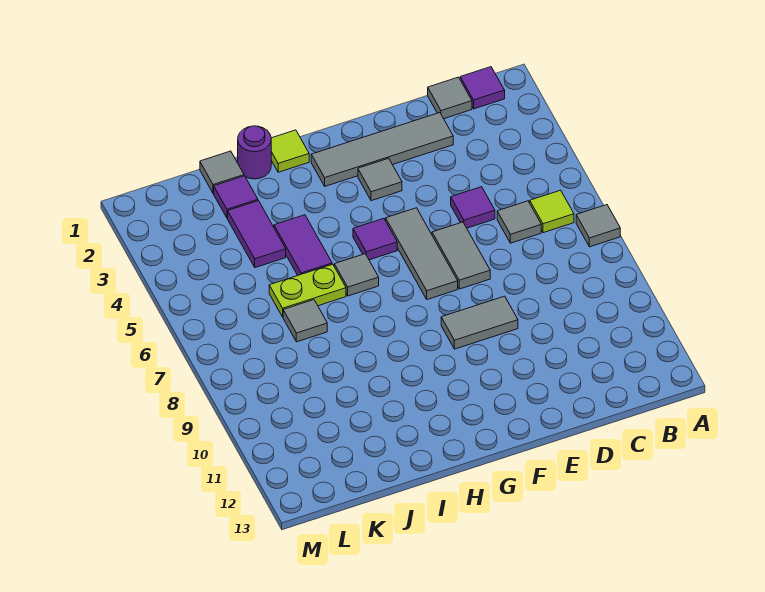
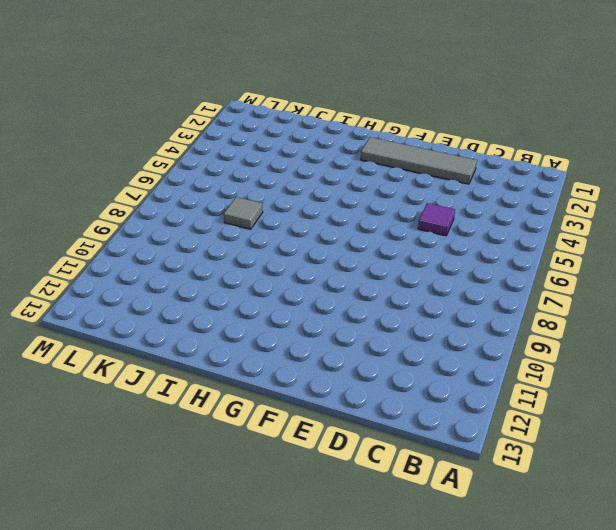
none -> grey 1x1 tile [576,205,620,247]
none -> purple 1x1 tile [460,67,505,109]
none -> lime 1x1 tile [530,190,574,233]

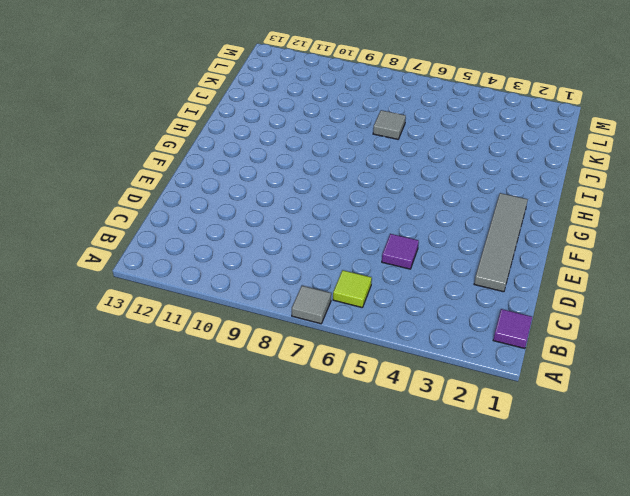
none -> grey 1x1 tile [428,77,472,119]
none -> grey 1x1 tile [497,201,541,243]
none -> grey 1x2 tile [432,222,490,289]

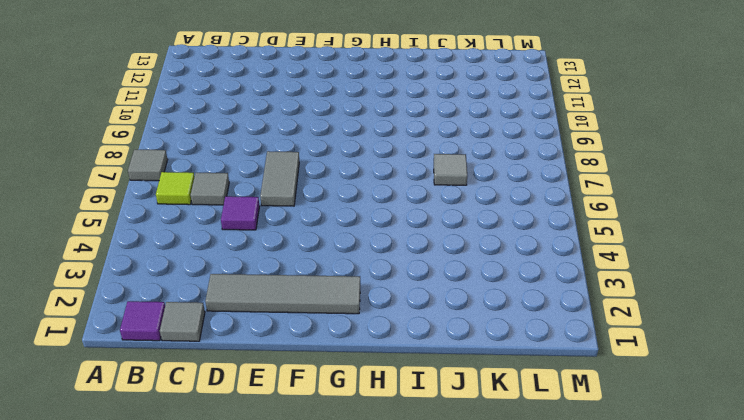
none -> grey 1x2 tile [441,296,518,349]
none -> grey 1x1 tile [358,158,402,201]
none -> grey 1x3 tile [386,208,458,300]

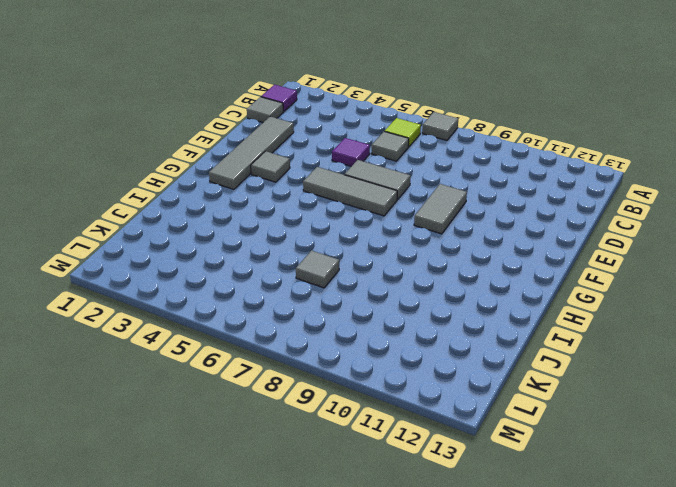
none -> purple 1x1 tile [353,219,397,260]
none -> lime 1x1 tile [271,130,309,172]
none -> grey 1x1 tile [334,254,379,296]

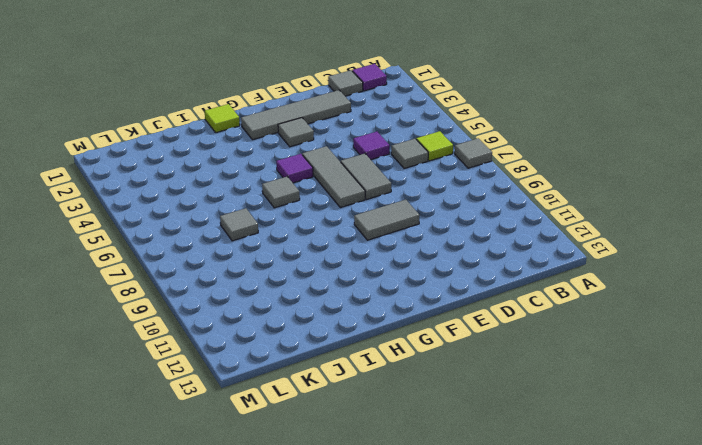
none -> purple 1x1 round brick [238,126,271,179]
none -> purple 1x2 tile [274,215,332,275]
none -> lime 1x2 plate [269,264,346,317]

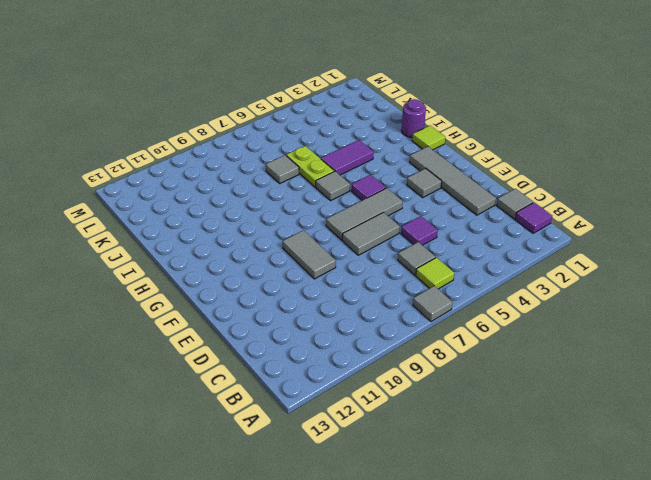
none -> grey 1x1 tile [200,151,244,193]
none -> purple 1x1 tile [214,176,258,218]
none -> purple 1x2 tile [228,201,286,268]

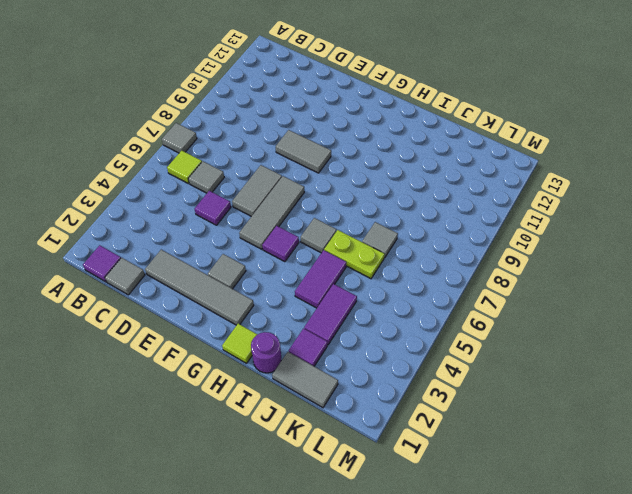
grey 1x2 tile [272,352,338,408] -> grey 1x1 tile [200,151,244,193]

